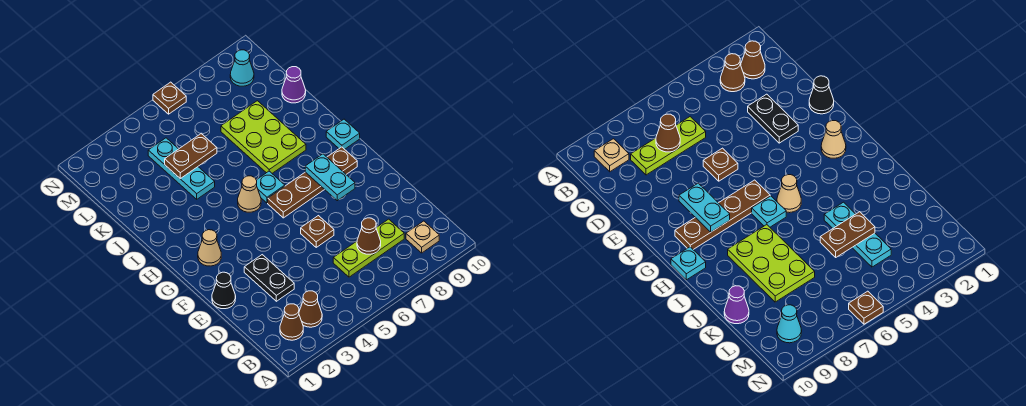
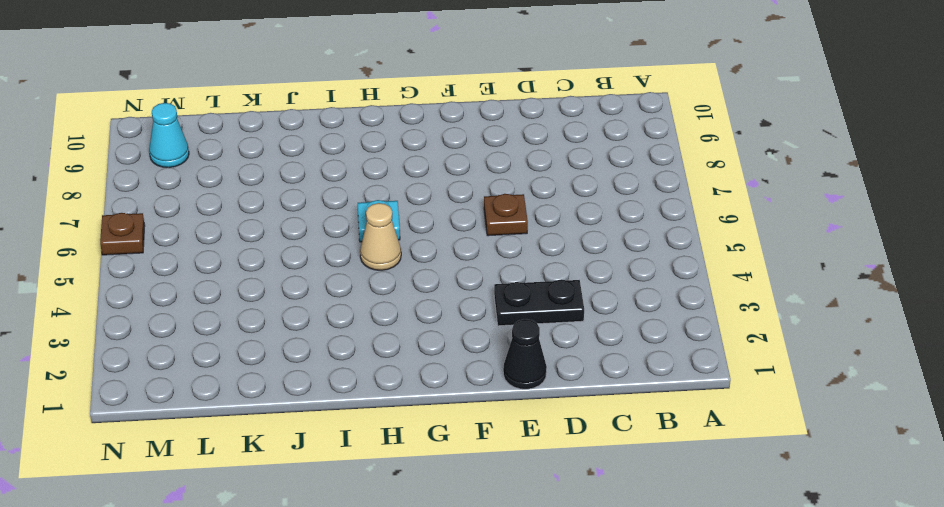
none -> brown 1x1 cone [280,304,303,340]
none -> brown 1x1 cone [299,291,322,327]
none -> tan 1x1 plate [406,221,439,253]

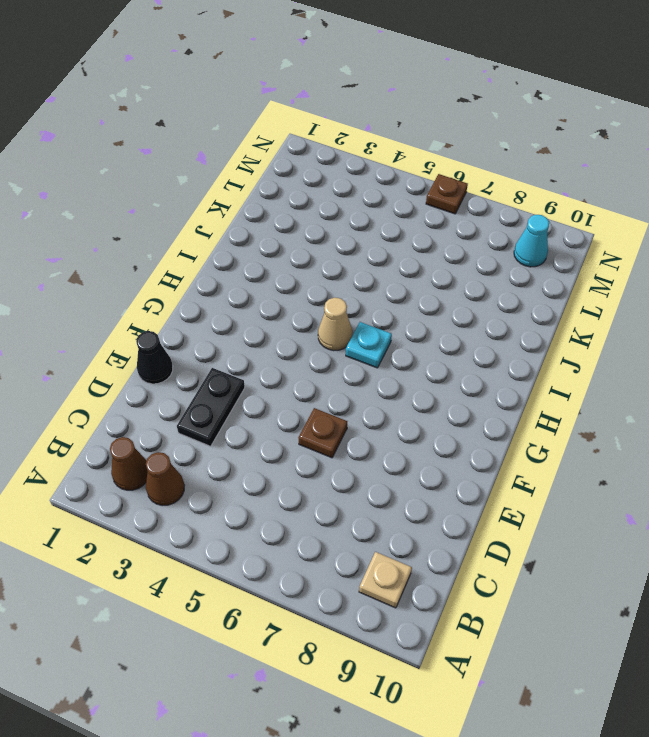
none -> lime 1x3 plate [333,219,404,277]
none -> tan 1x1 cone [198,230,221,266]
none -> brown 1x4 plate [268,147,357,218]

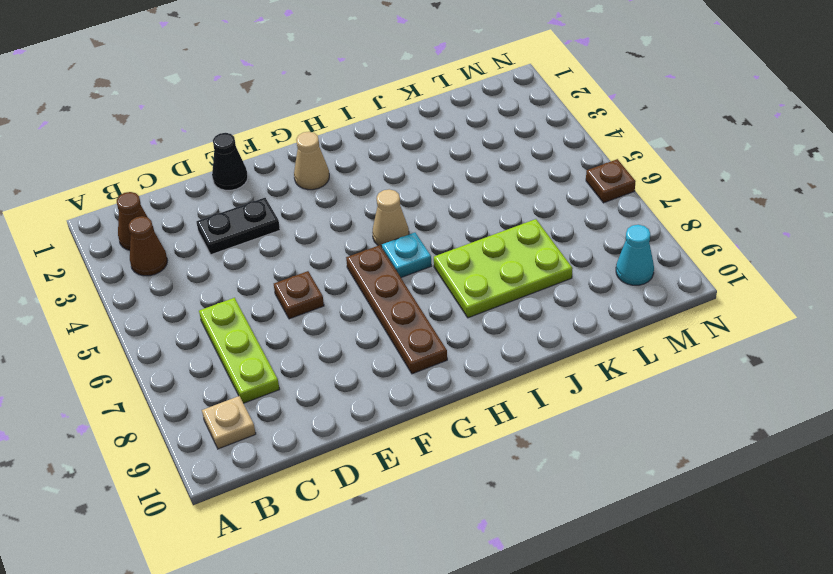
none -> cyan 1x1 plate [326,119,360,149]
none -> cyan 1x3 plate [148,138,215,199]
none -> purple 1x1 cone [282,67,306,103]

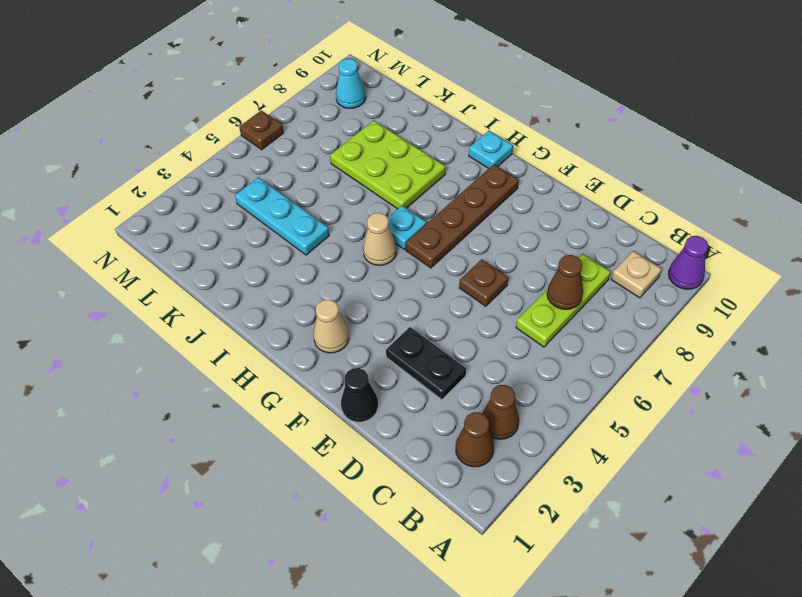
purple 1x1 cone [668,236,708,289] -> purple 1x1 cone moved to [282,67,306,103]
none -> cyan 1x2 plate [305,154,355,201]
none -> brown 1x2 plate [165,134,217,179]

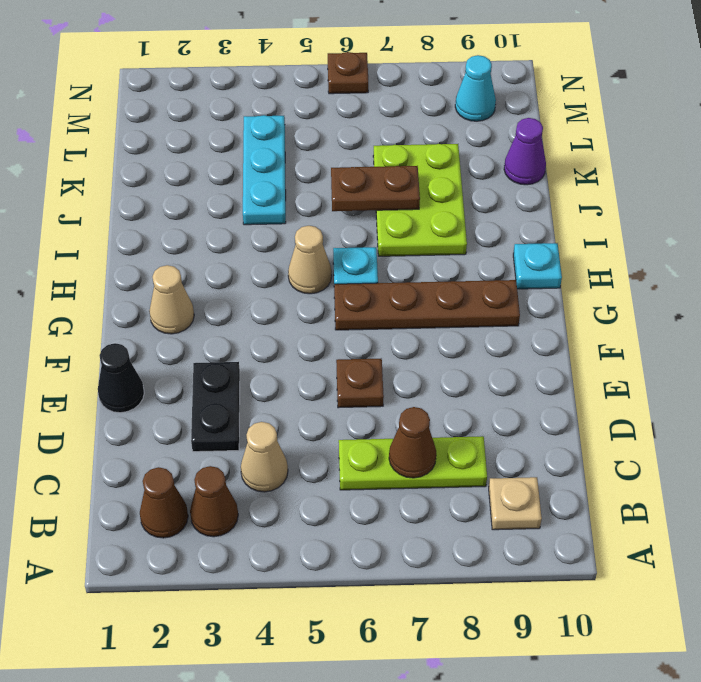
tan 1x1 cone [241,422,288,492] -> none
brown 1x2 plate [331,166,420,211] -> brown 1x2 plate moved to [165,134,217,179]
none -> cyan 1x2 plate [305,154,355,201]

